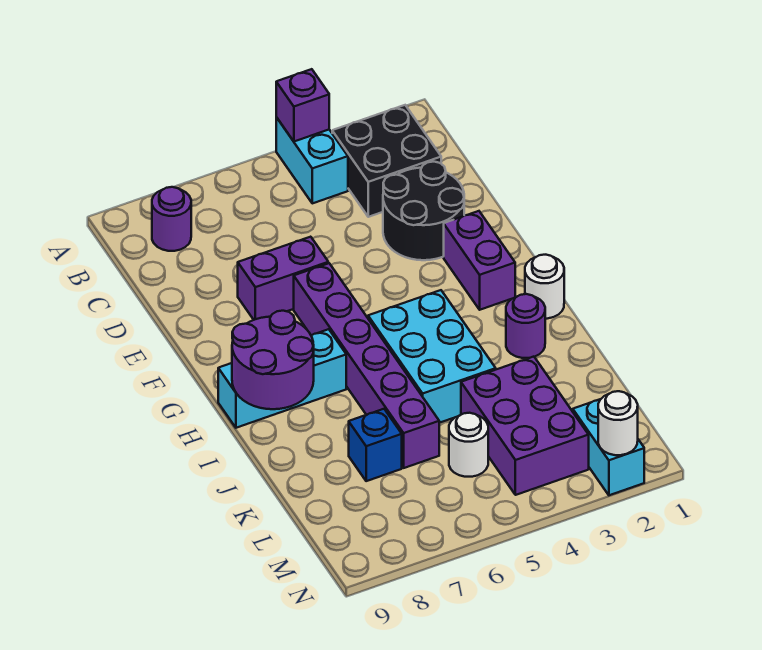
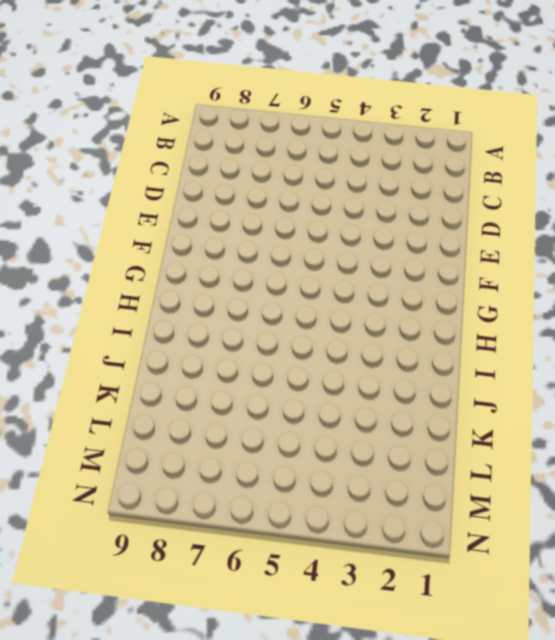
none -> cyan 1x2 brick [276,117,348,203]
none -> black 2x2 brick [332,105,441,217]
none -> purple 1x1 round brick [152,187,191,251]

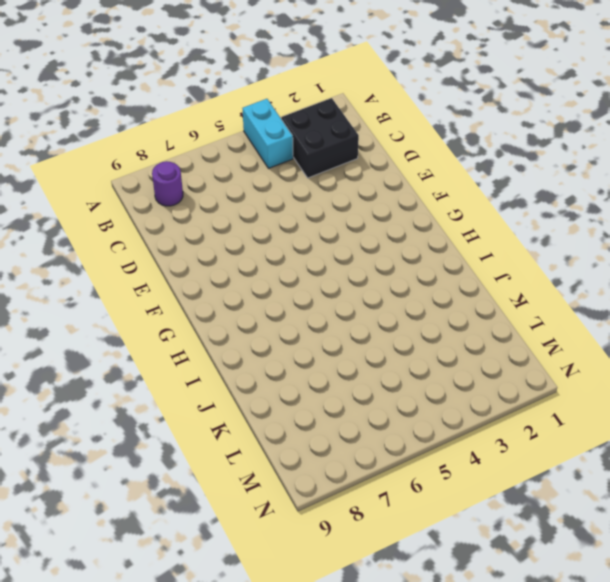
none -> black 2x2 round brick [383,162,464,260]
none -> purple 1x2 brick [238,237,328,320]
none -> purple 1x2 brick [444,211,515,310]

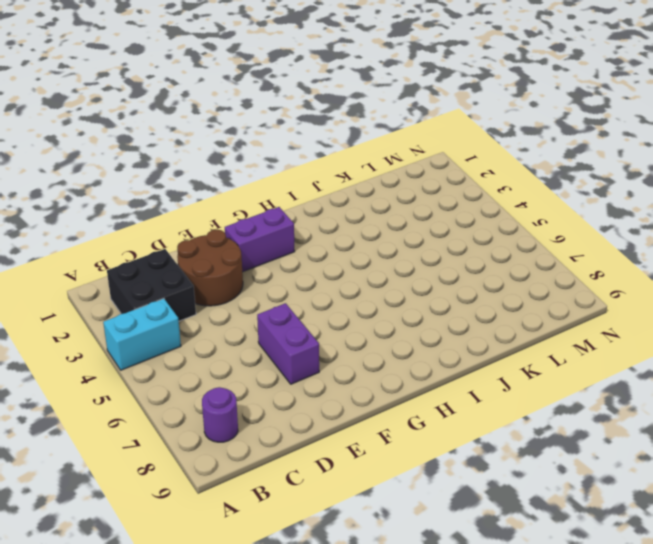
brown 2x2 round brick [177,230,243,306] -> black 2x2 round brick [383,162,464,260]
none -> purple 1x6 brick [294,263,439,468]
none -> white 1x1 round brick [525,255,564,319]
none -> cyan 2x3 brick [368,290,496,423]

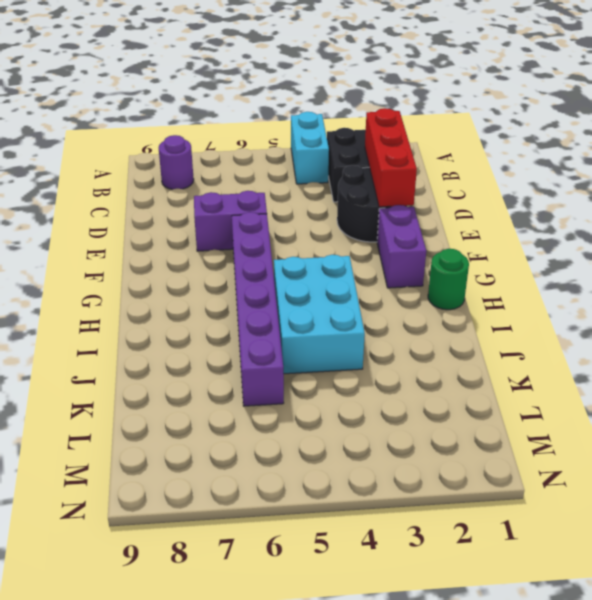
red 1x3 brick [365,108,417,207] -> none
green 1x1 round brick [428,249,469,310] -> white 1x1 round brick [525,255,564,319]
none -> cyan 1x3 brick [218,329,346,428]
none -> purple 1x1 round brick [506,294,545,358]
none -> purple 2x3 brick [461,357,589,495]

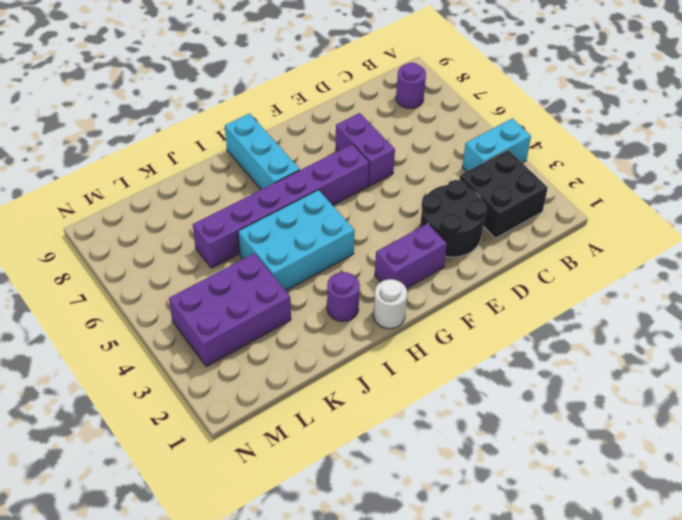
none -> blue 1x1 brick [349,409,402,481]
none -> white 1x1 round brick [449,413,488,477]
none -> cyan 1x2 brick [573,399,644,495]

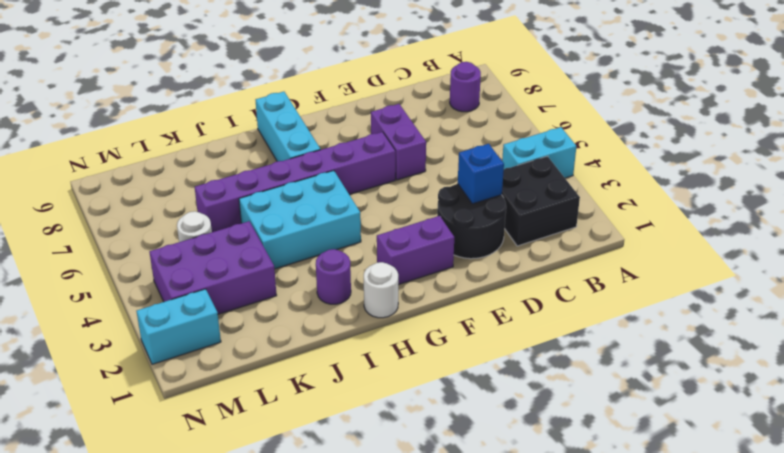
blue 1x1 brick [458,144,504,204] -> blue 1x1 brick moved to [349,409,402,481]
none -> purple 1x1 brick [276,69,329,142]
none -> purple 2x2 round brick [232,311,314,409]
none -> white 1x1 round brick [598,391,638,455]

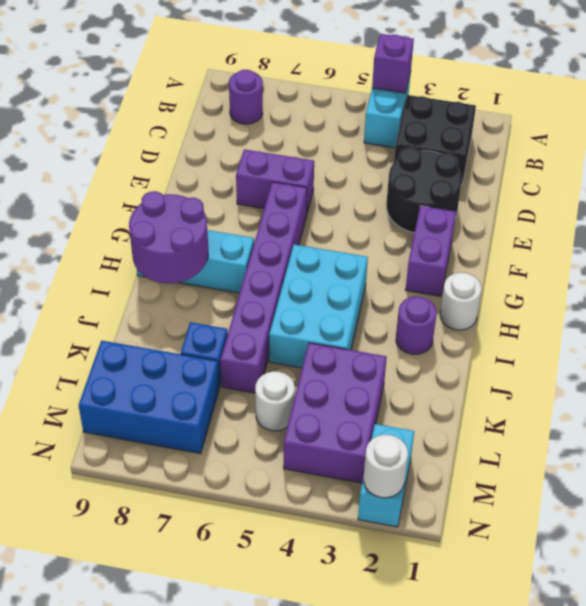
blue 2x3 brick [78,341,219,454] -> none

